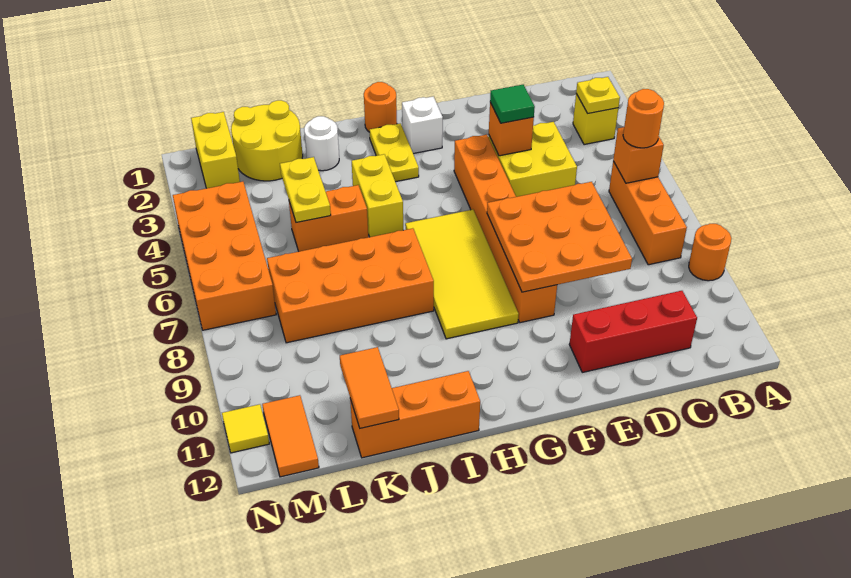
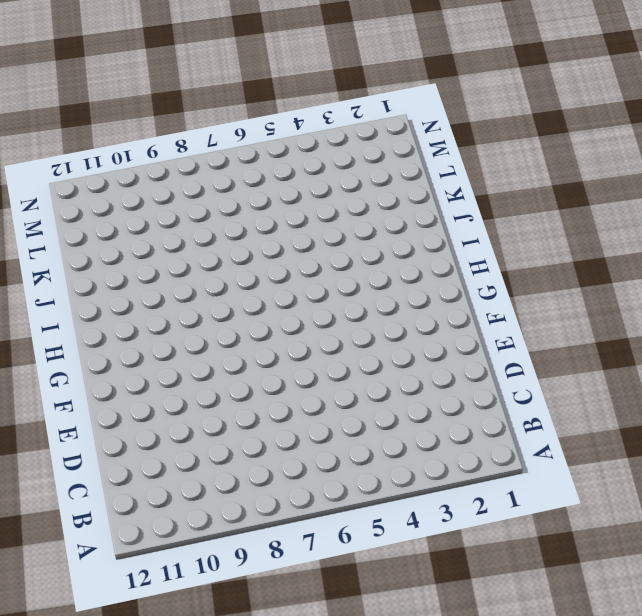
none -> orange 1x1 round brick [689,224,731,281]
none -> yellow 1x1 brick [573,94,618,145]
none -> orange 1x3 brick [609,161,687,265]

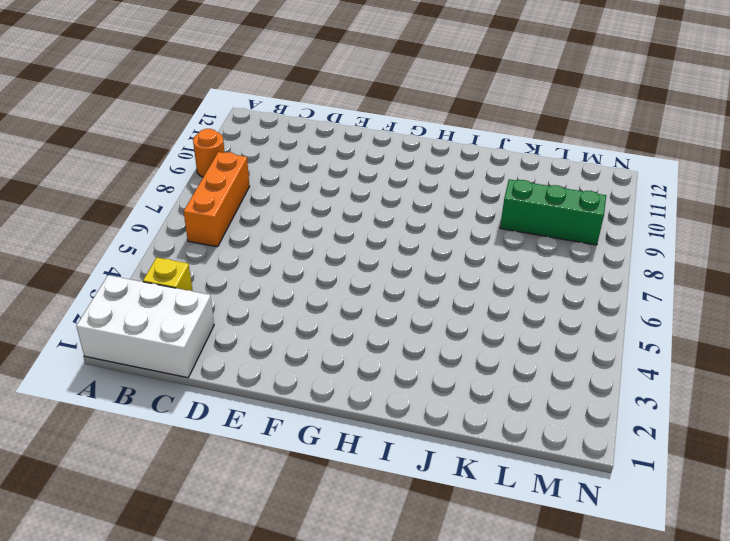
white 2x3 brick [76,275,214,378] -> none
green 1x3 brick [500,179,606,245] -> none
none -> red 1x3 brick [569,291,697,372]
none -> yellow 2x2 brick [488,122,577,197]
none -> orange 1x6 brick [454,135,557,323]

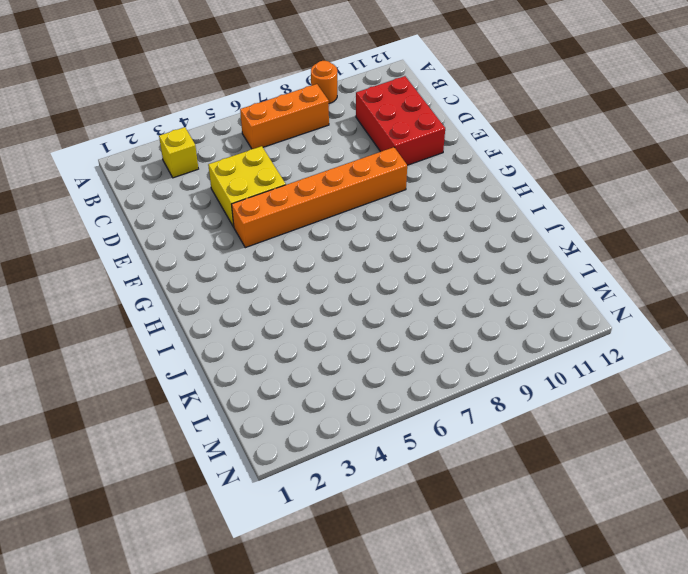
red 2x3 brick [356,76,445,165] -> red 1x3 brick [569,291,697,372]
none -> white 1x1 brick [402,97,443,154]
none -> yellow 2x4 tile [405,210,519,339]
none -> orange 1x1 round brick [364,82,397,132]

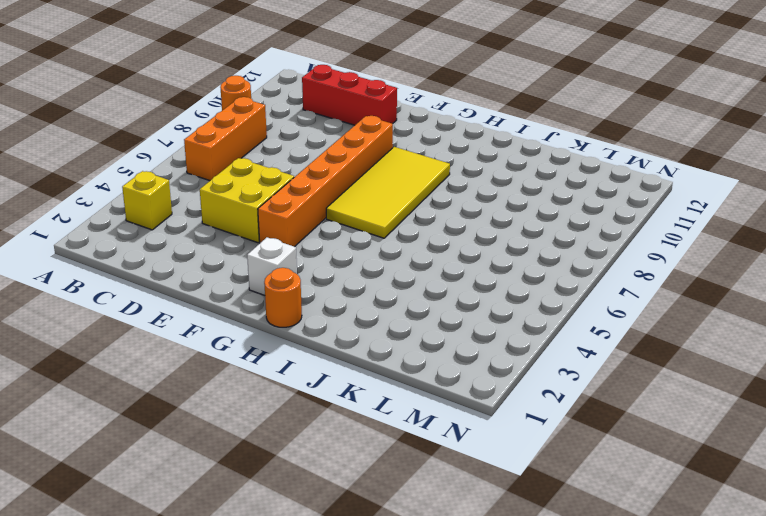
none -> yellow 1x2 plate [369,123,419,182]
none -> yellow 1x2 brick [352,154,403,237]
none -> orange 2x4 brick [267,228,434,343]

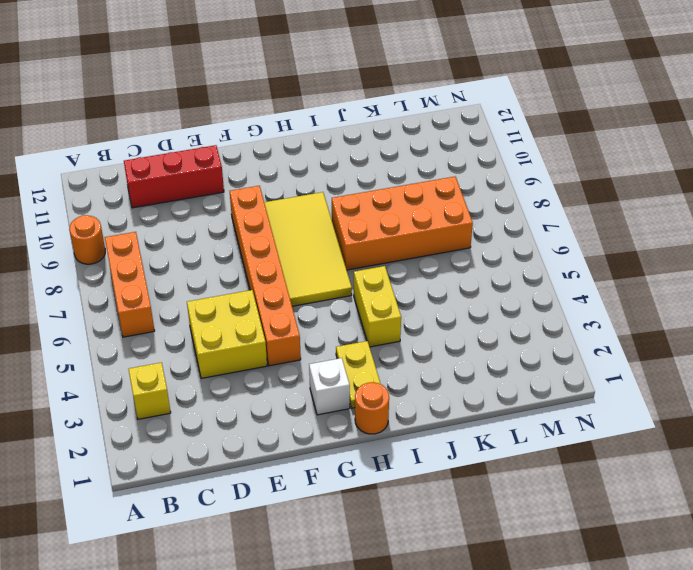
none -> orange 1x3 brick [350,371,480,458]
none -> white 1x1 round brick [304,116,339,171]
none -> orange 1x2 brick [289,185,368,251]

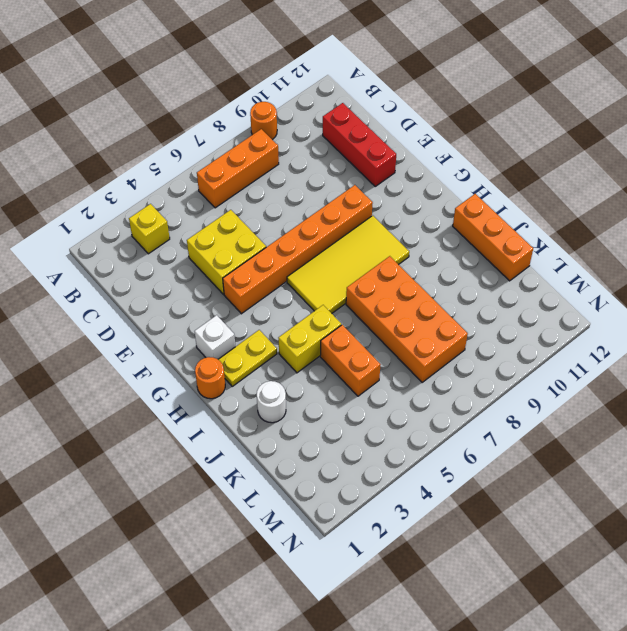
none -> yellow 2x2 round brick [231,100,303,181]
none -> yellow 1x2 brick [191,112,240,188]
none -> orange 2x4 brick [173,182,276,330]

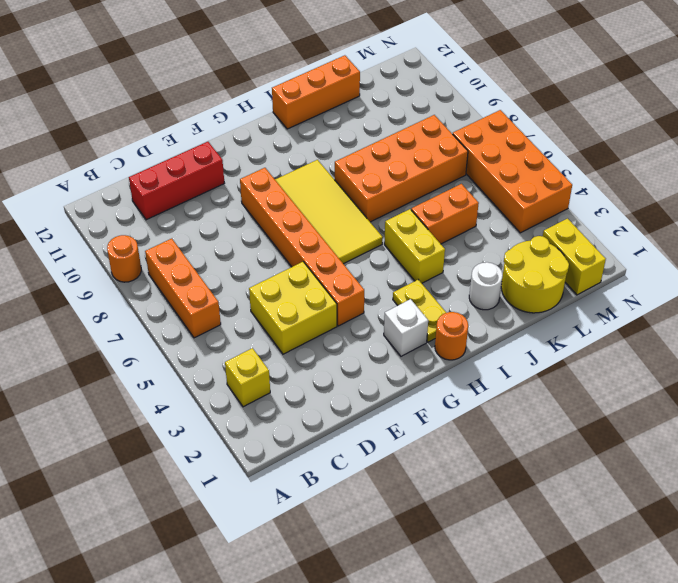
none -> orange 1x2 tile [262,395,319,477]
none -> yellow 1x1 tile [222,404,269,453]
none -> yellow 1x1 plate [576,77,620,113]

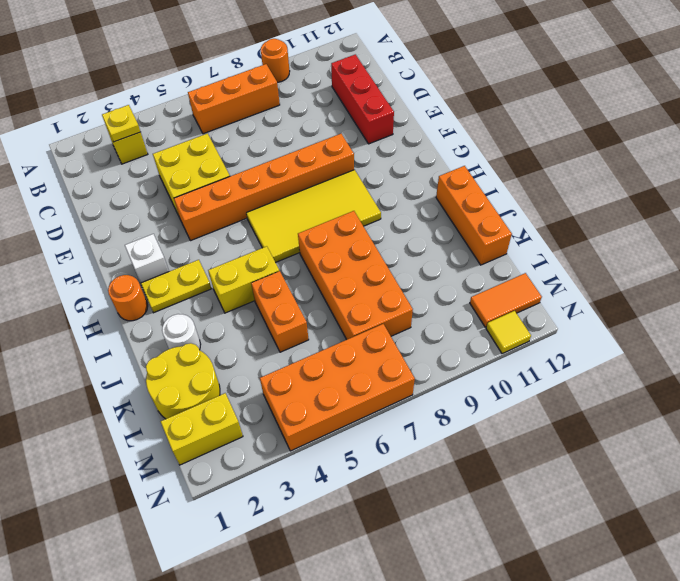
none -> orange 1x1 brick [613,127,664,183]
none -> orange 3x3 plate [487,182,632,292]
none -> orange 1x1 brick [489,102,534,156]

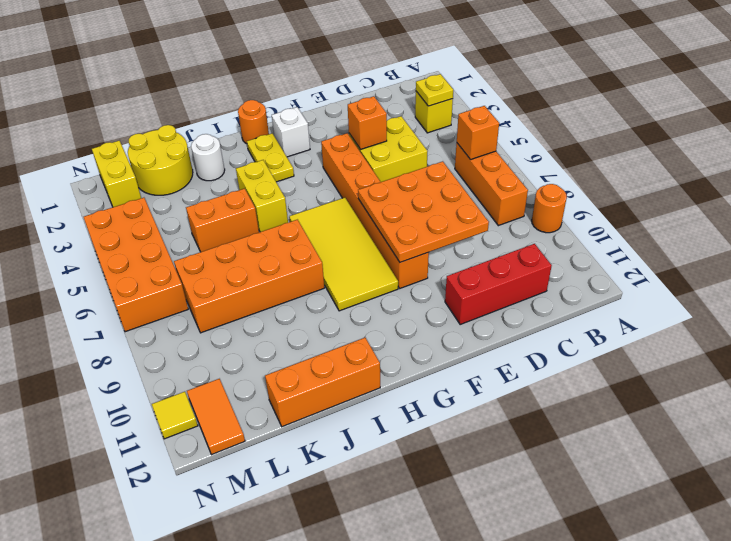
none -> yellow 1x2 plate [280,157,331,223]
none -> orange 1x2 tile [340,347,399,428]
none -> orange 1x1 round brick [623,89,664,148]

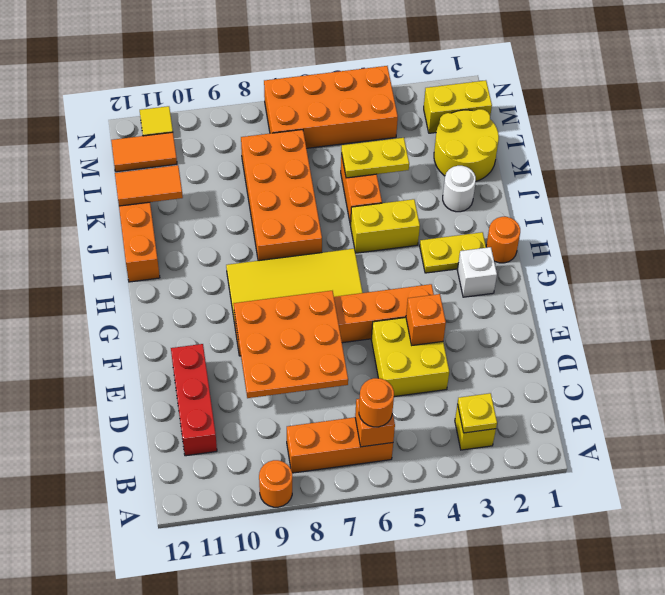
none -> green 1x1 tile [490,85,535,123]

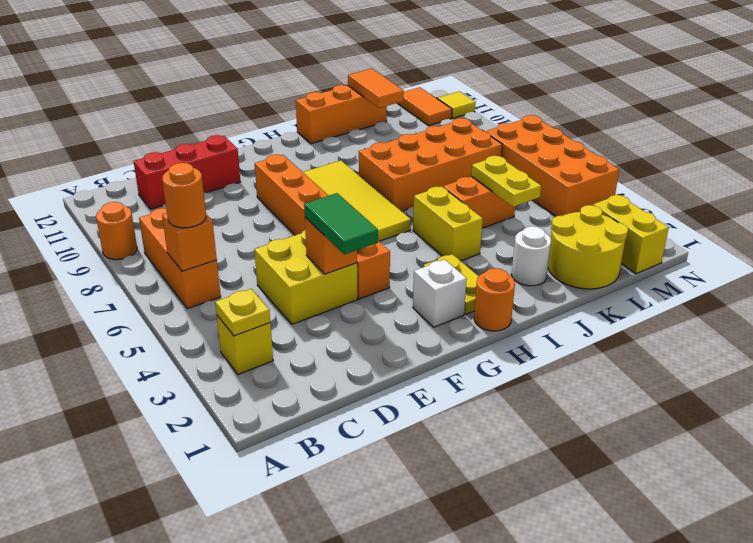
green 1x2 tile [304,193,378,254] -> green 1x1 tile [490,85,535,123]
none -> orange 3x3 plate [487,182,632,292]

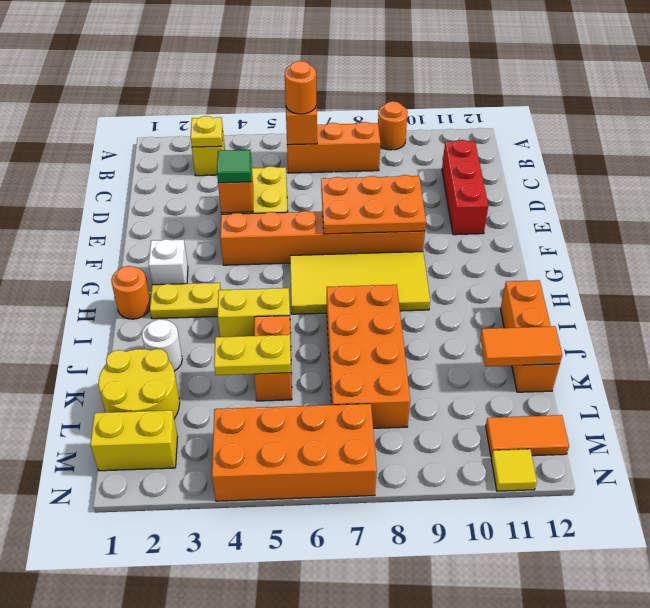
orange 2x3 plate [321,175,426,234] -> orange 3x3 plate [487,182,632,292]

